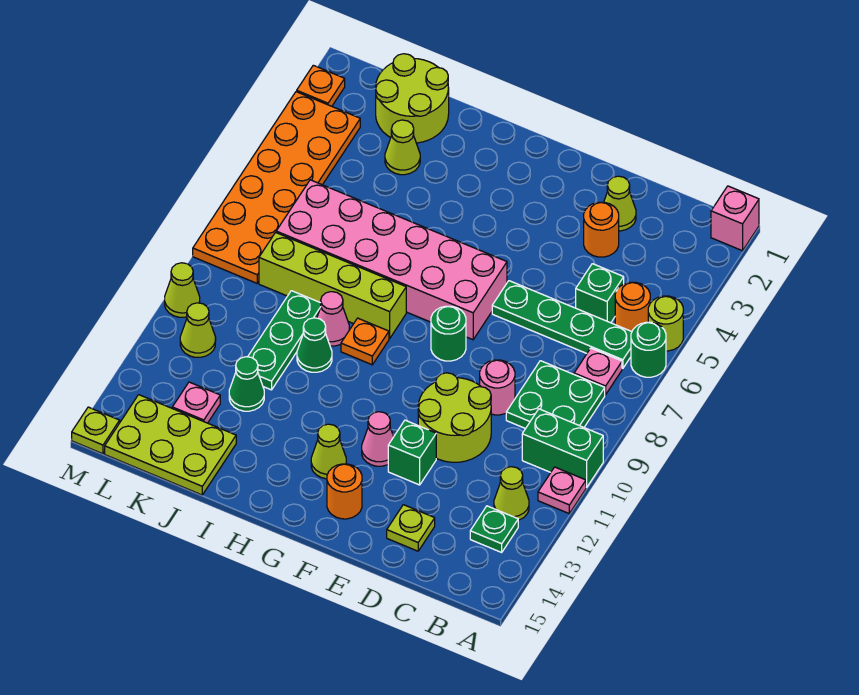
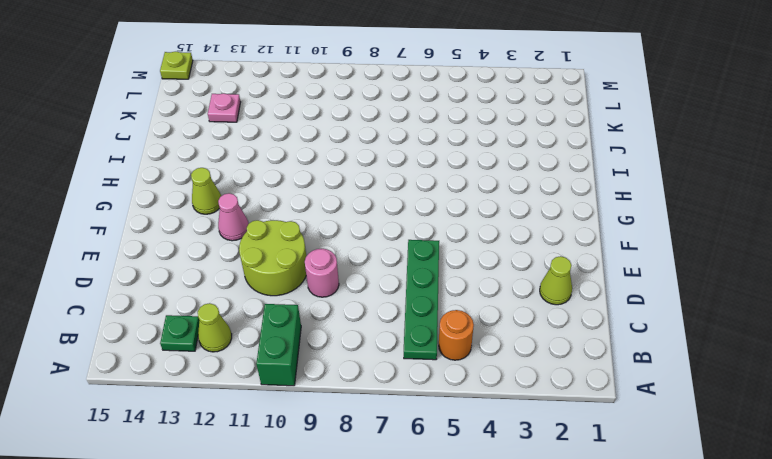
none -> pink 1x1 brick [711,186,759,251]
none -> lime 1x1 round brick [648,296,683,351]
none -> green 1x1 round brick [631,322,666,377]
none -> pink 1x1 plate [538,467,586,514]

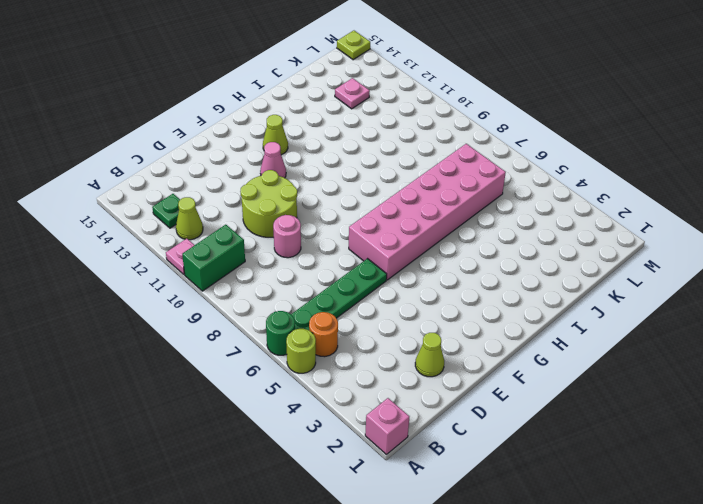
none -> pink 1x1 plate [574,348,622,395]
none -> green 2x2 plate [506,361,605,429]
none -> green 1x1 brick [576,264,624,323]
none -> orange 1x1 round brick [584,202,619,257]

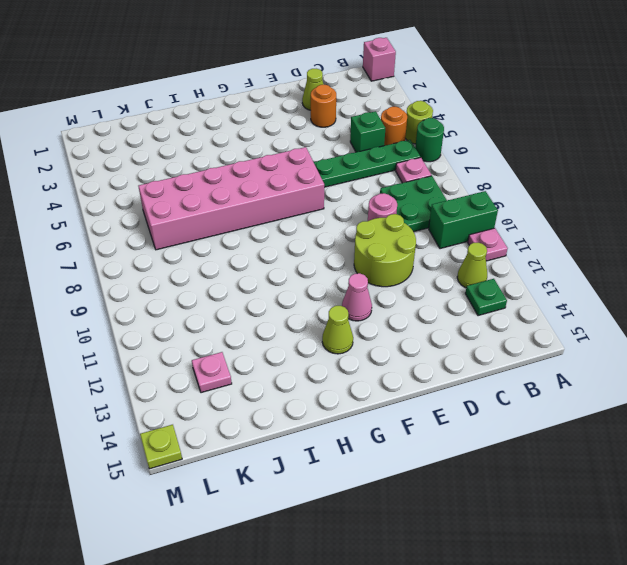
none -> lime 1x1 plate [387,505,435,551]
none -> green 1x1 brick [388,420,436,485]
none -> green 1x1 round brick [431,306,466,361]
none -> orange 1x1 round brick [327,464,362,519]

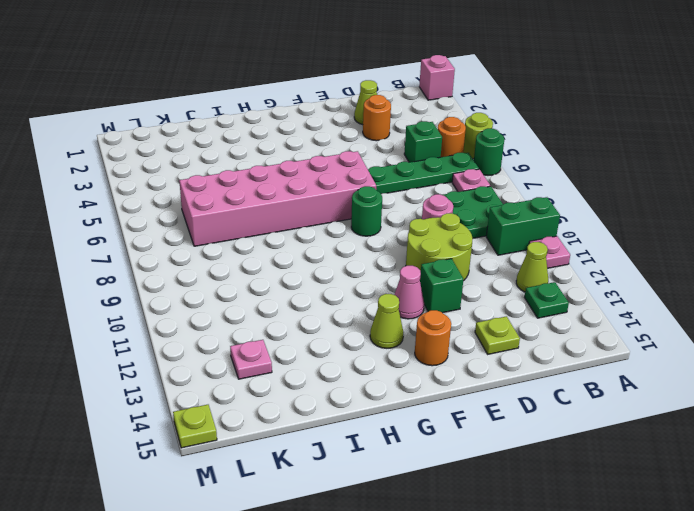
none -> lime 1x4 brick [259,233,406,338]
none -> orange 1x1 plate [341,318,389,365]
none -> pink 1x1 cone [317,292,349,346]
none -> green 1x1 cone [297,318,332,372]

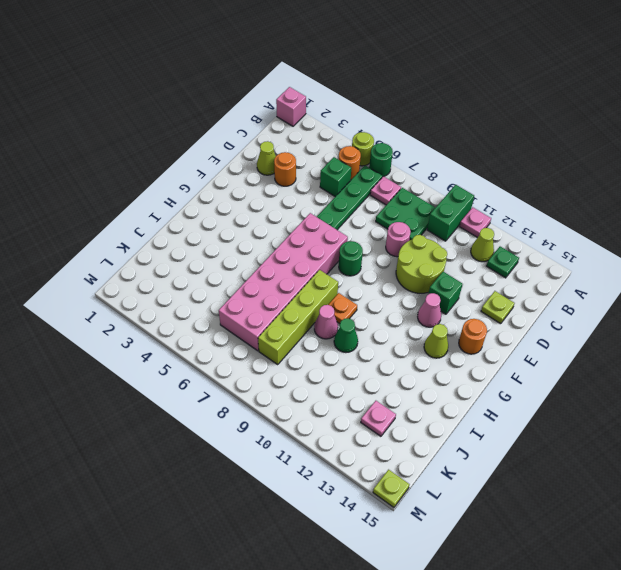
none -> lime 2x2 round brick [376,54,449,143]
none -> lime 1x1 cone [385,120,420,175]
none -> green 1x3 plate [248,291,321,390]
none -> green 1x1 cone [229,357,264,411]

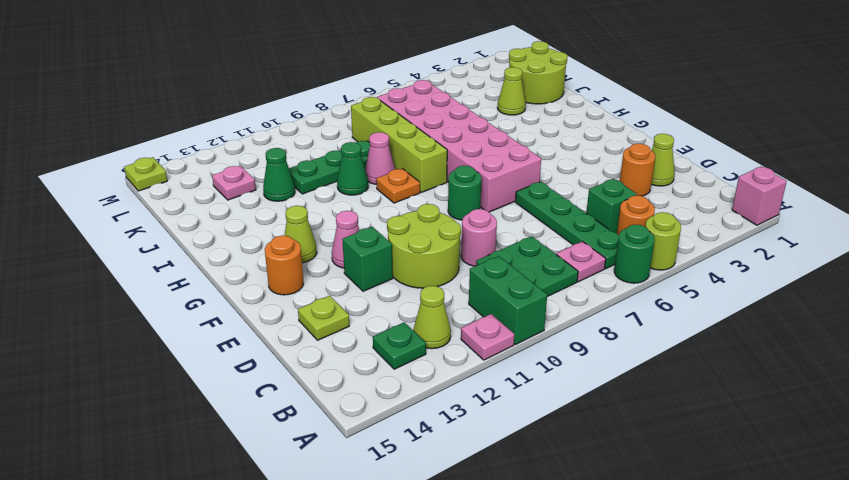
none -> lime 2x3 plate [105,395,236,495]
none -> orange 2x6 plate [193,92,360,283]
none -> lime 1x1 cone [180,303,216,357]
none -> orange 1x1 plate [297,65,345,106]

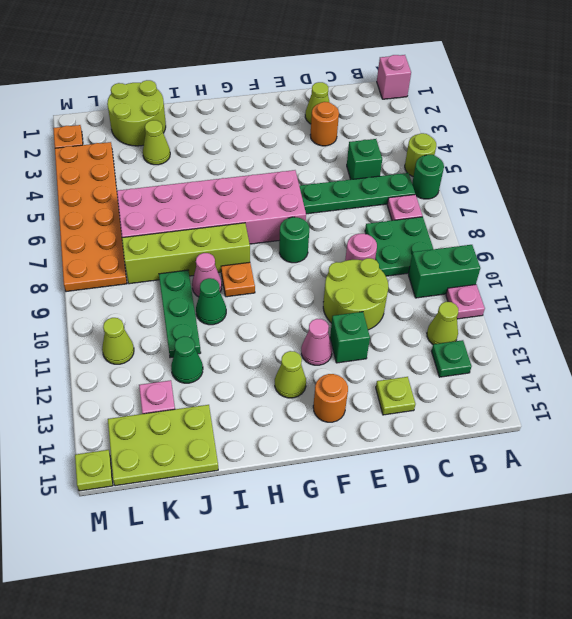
none -> orange 1x1 round brick [615,282,650,331]
none -> lime 1x1 cone [165,263,200,317]

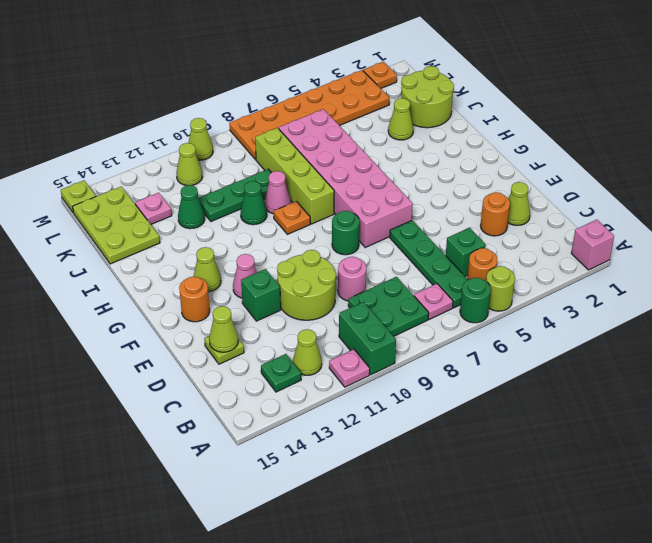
lime 1x1 cone [209,306,238,352] -> none

